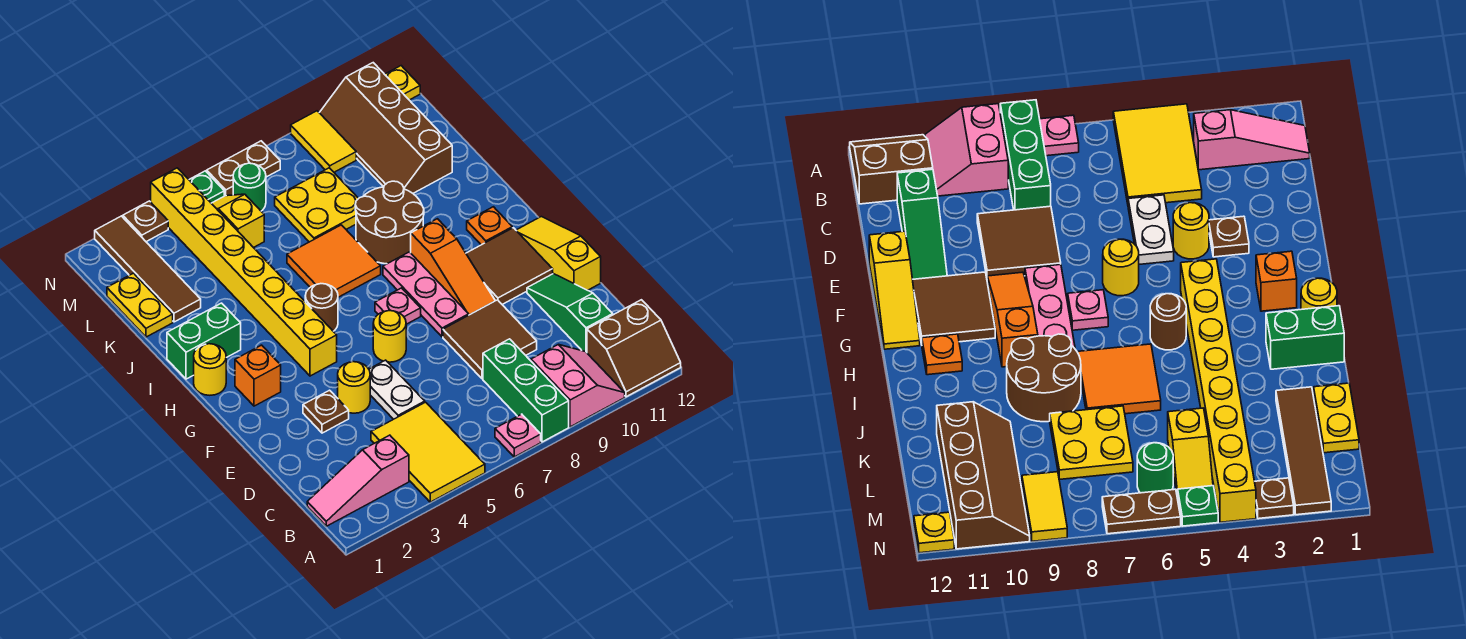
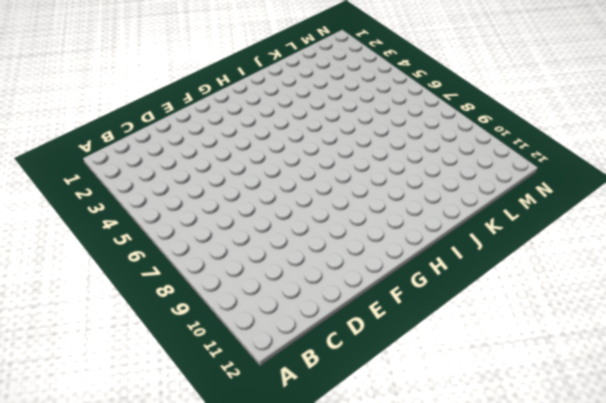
none -> yellow 2x3 tile [371,402,485,502]
none -> pink 1x1 plate [495,414,541,457]
none -> green 1x3 brick [483,339,569,442]
none -> pink 2x2 slope [531,345,625,427]

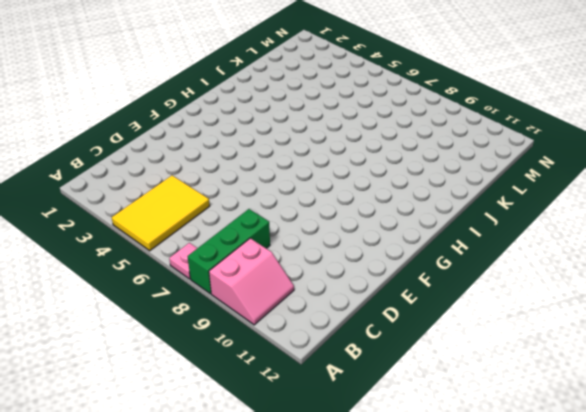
none -> brown 2x2 slope [587,300,681,397]
none -> pink 1x3 slope [307,435,409,526]
none -> green 1x3 slope [527,274,613,353]
none -> white 1x2 plate [369,360,425,419]

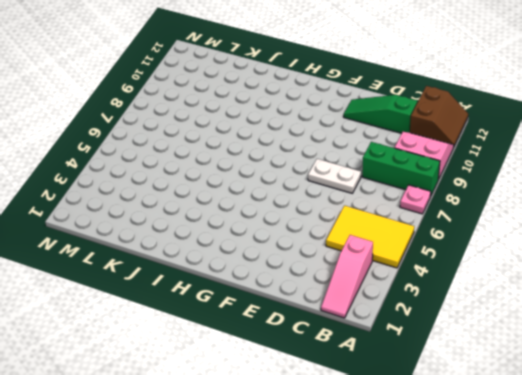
white 1x2 plate [308,159,361,193] -> white 1x2 plate moved to [369,360,425,419]
none -> brown 2x2 tile [443,300,537,379]
none -> brown 1x1 plate [303,390,349,433]
none -> yellow 1x1 round brick [338,362,370,413]
none -> yellow 1x3 slope [516,217,601,290]

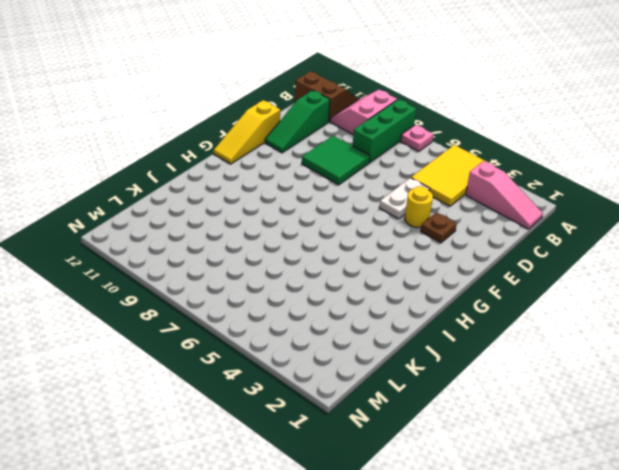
green 2x2 tile [302,136,370,185] -> brown 2x2 tile [443,300,537,379]
none -> yellow 1x1 round brick [373,311,406,362]
none -> pink 1x3 plate [383,252,469,337]
none -> orange 1x3 slope [411,219,495,315]
none -> brown 2x2 tile [466,228,553,304]

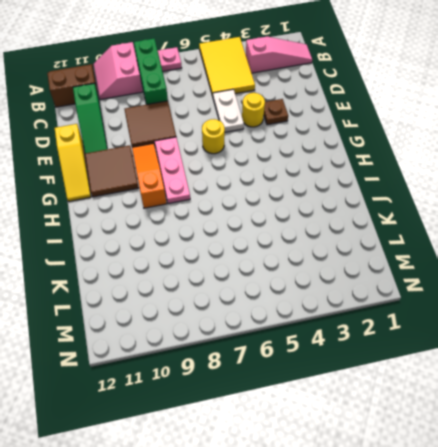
none -> orange 1x1 brick [235,345,281,406]
none -> yellow 1x8 brick [151,168,337,376]
none -> pink 1x1 plate [375,288,421,324]
none -> yellow 1x1 round brick [194,344,226,395]

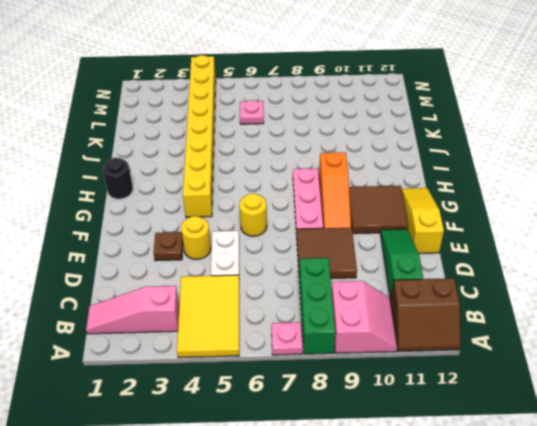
black 1x1 round brick [103,158,133,199] -> yellow 1x1 round brick [194,344,226,395]
pink 1x1 plate [240,100,264,124] -> pink 1x1 plate moved to [375,288,421,324]
none -> orange 1x1 brick [235,345,281,406]
none -> brown 1x1 round brick [305,284,338,331]
none -> orange 1x1 plate [467,207,512,245]
none -> green 1x2 brick [167,303,241,379]

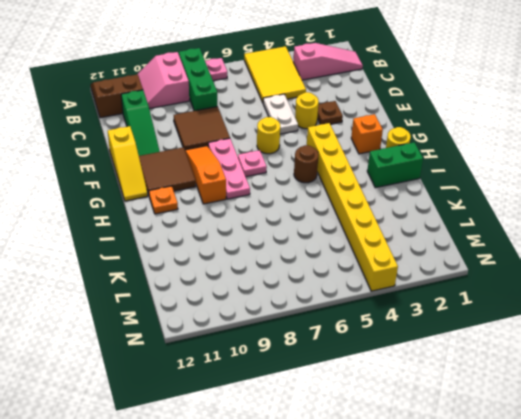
none -> orange 2x2 tile [287,225,381,297]
none -> brown 2x2 round brick [355,181,424,264]
none -> yellow 1x2 plate [107,273,173,337]
none -> brown 1x4 tile [95,216,201,322]

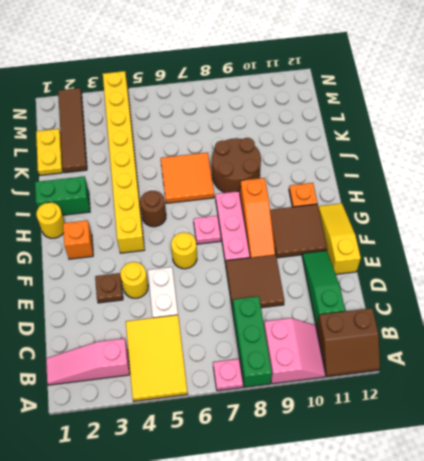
none -> yellow 2x2 plate [275,168,359,242]
none -> brown 2x4 slope [319,63,452,193]
none -> yellow 1x2 slope [211,194,264,248]
none -> green 1x1 round brick [233,163,266,211]

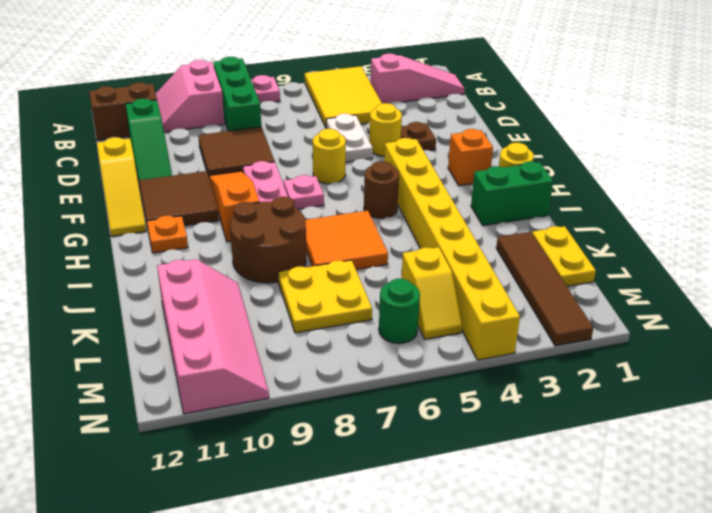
pink 2x4 slope [157,259,269,414] -> brown 2x4 slope [319,63,452,193]
none -> yellow 1x2 tile [291,111,356,172]
none -> brown 1x1 plate [123,201,168,242]
none -> green 1x1 plate [189,171,224,203]
none -> brown 1x2 plate [207,141,280,196]

